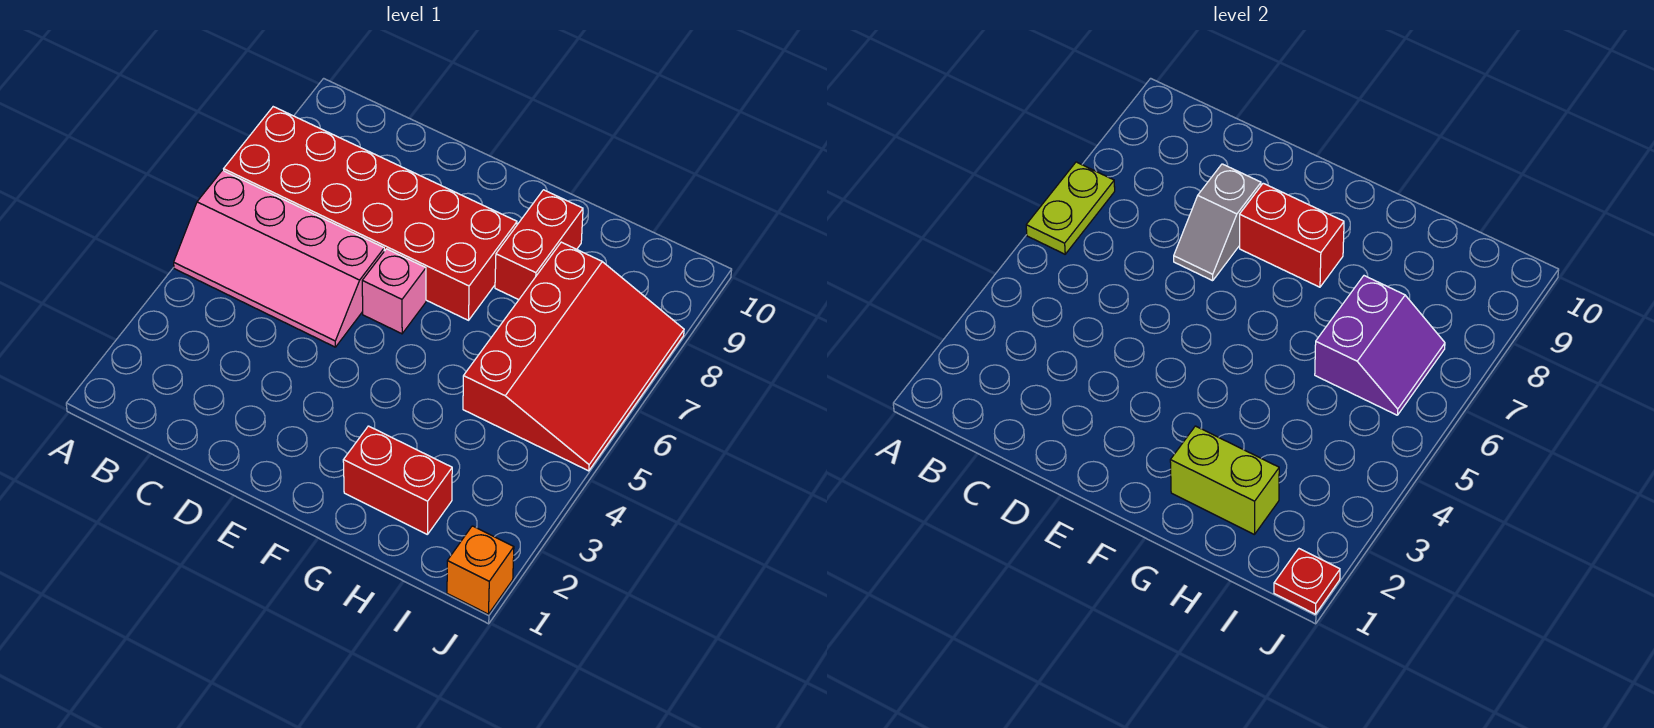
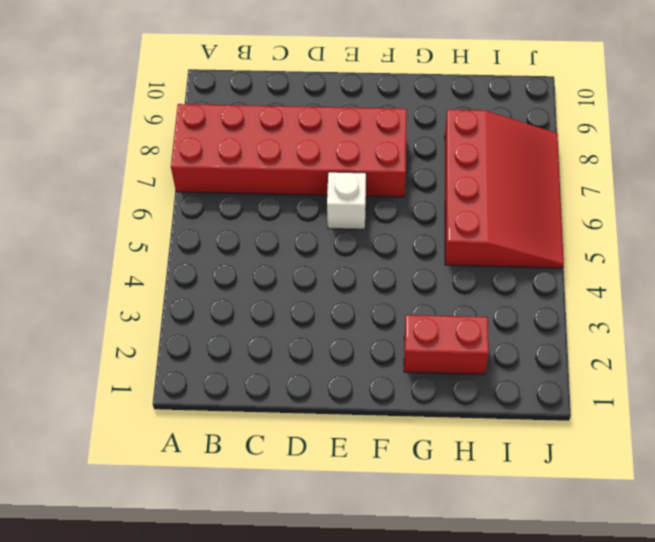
white 1x1 brick [327,172,366,229] -> pink 1x1 brick [362,249,426,334]
none -> pink 2x4 slope [174,170,384,347]
none -> red 1x2 brick [495,190,583,300]
none -> orange 1x1 brick [447,526,514,614]

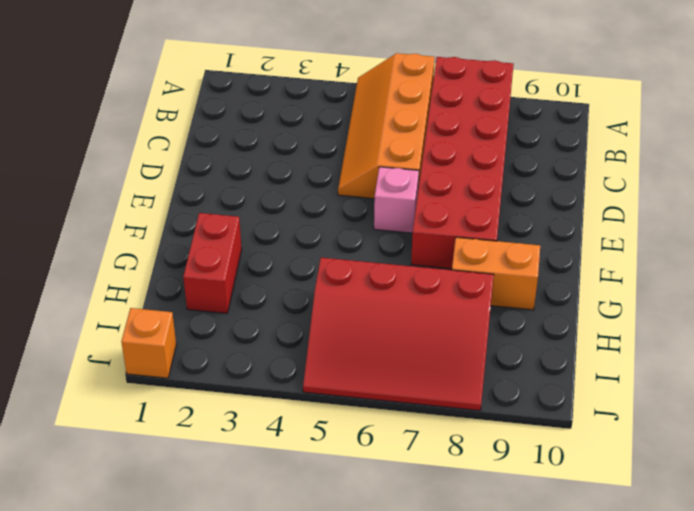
orange 2x4 slope [338,53,435,199] -> pink 2x4 slope [174,170,384,347]
orange 1x2 brick [452,237,540,310] -> red 1x2 brick [495,190,583,300]
none -> lime 1x2 plate [1026,162,1115,254]
none -> grey 1x2 slope [1174,164,1261,281]
none -> red 1x2 brick [1240,183,1344,287]

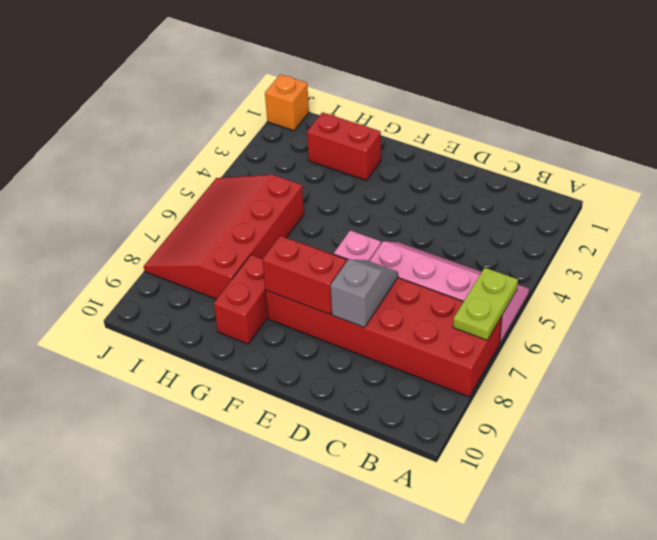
none -> lime 1x2 brick [1170,426,1279,535]
none -> purple 2x2 slope [1315,276,1445,415]
none -> red 1x1 plate [1274,549,1340,614]

